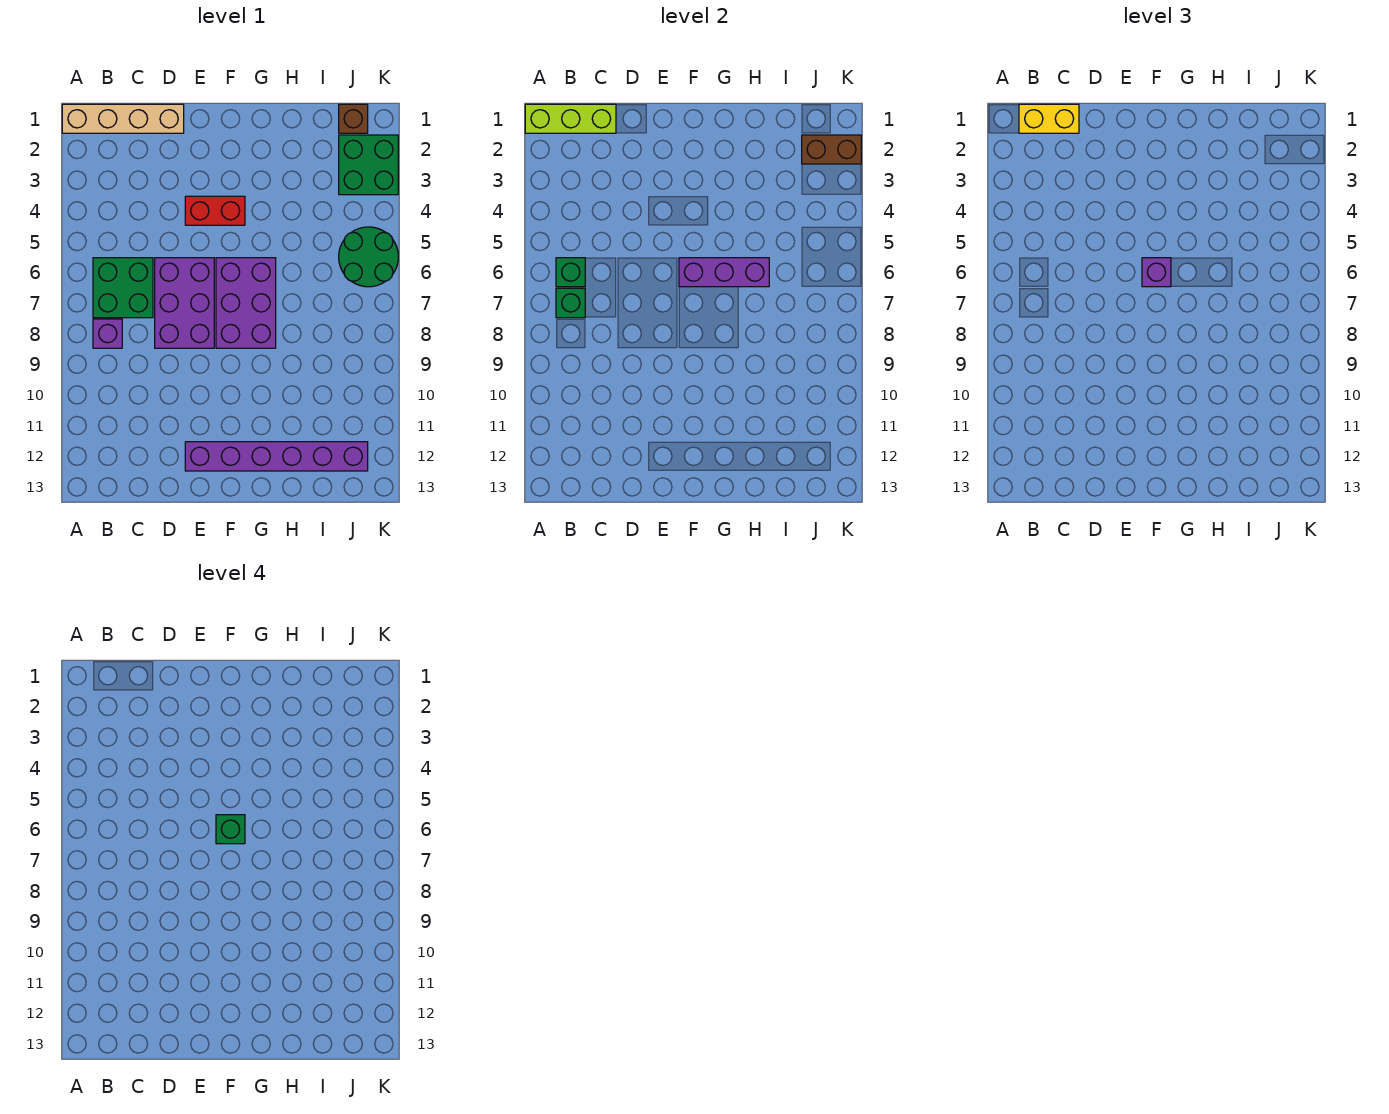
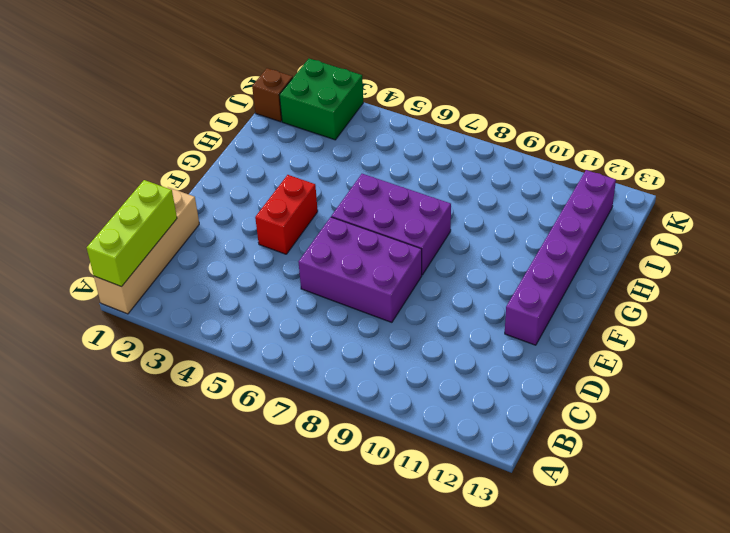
none -> green 2x2 brick [93,258,153,318]
none -> purple 1x1 brick [93,319,122,348]
none -> green 2x2 round brick [339,227,398,287]

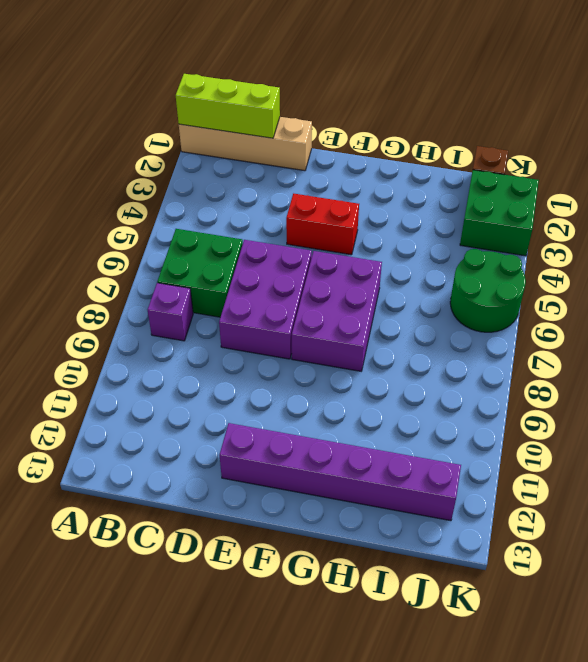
none -> green 1x1 brick [556,258,585,287]
none -> green 1x1 brick [556,288,585,318]
none -> purple 1x3 brick [679,258,769,287]

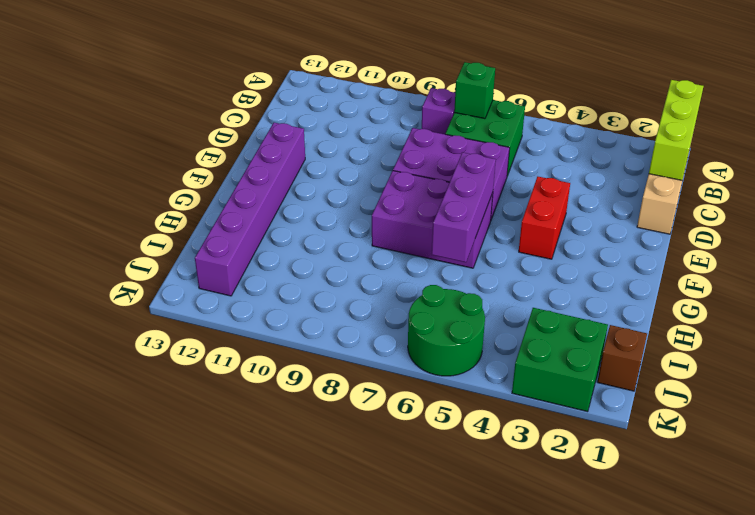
none -> green 1x1 brick [556,258,585,287]
none -> brown 1x2 brick [802,135,861,164]
none -> yellow 1x2 brick [1019,104,1079,133]

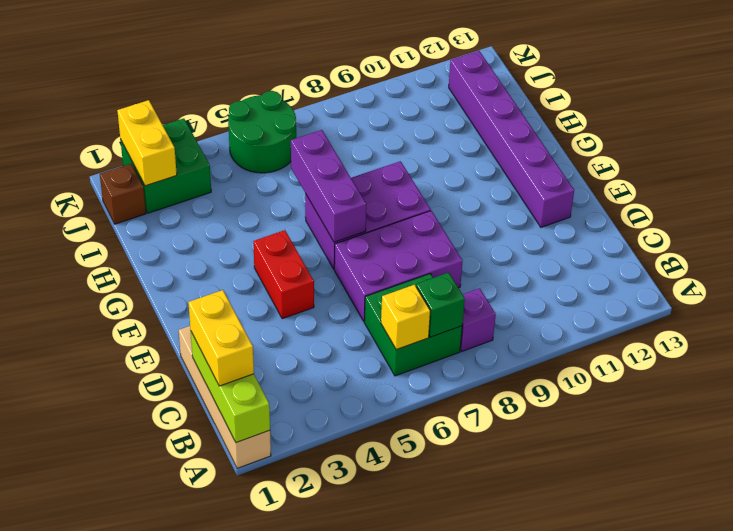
yellow 1x1 brick [381,285,430,350] -> green 1x1 brick [556,258,585,287]
yellow 1x2 brick [117,100,177,186] -> brown 1x2 brick [802,135,861,164]
none -> purple 1x1 brick [1142,258,1171,287]
none -> green 1x1 brick [216,815,245,844]

